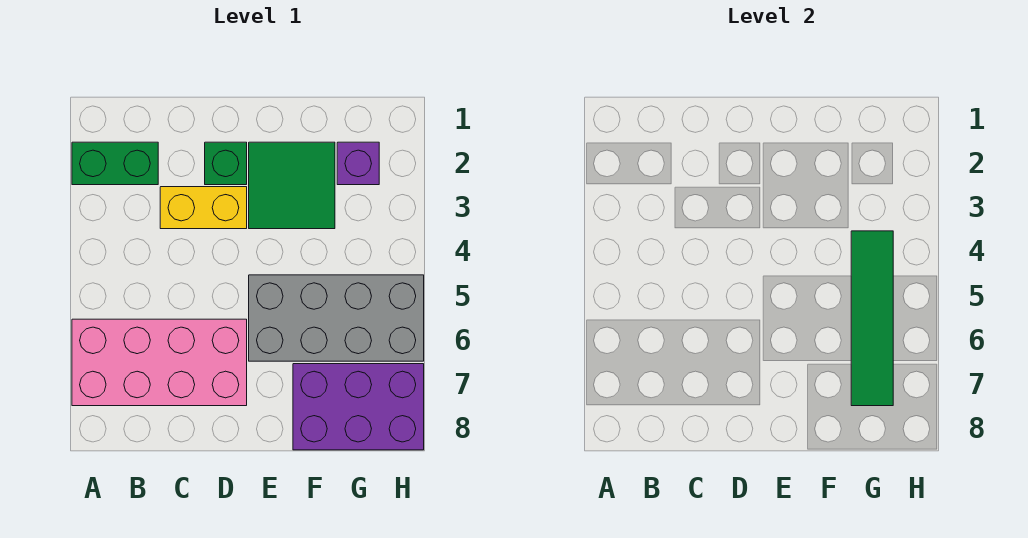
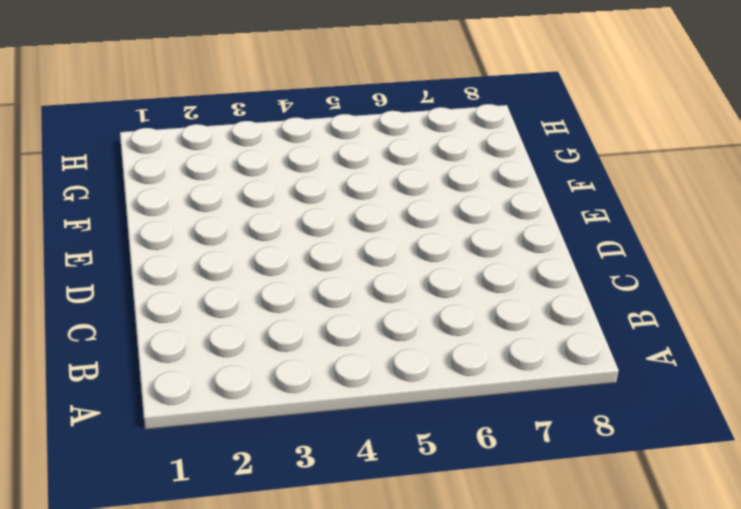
none -> green 1x2 brick [72,142,158,185]
none -> pink 2x4 brick [72,319,247,406]

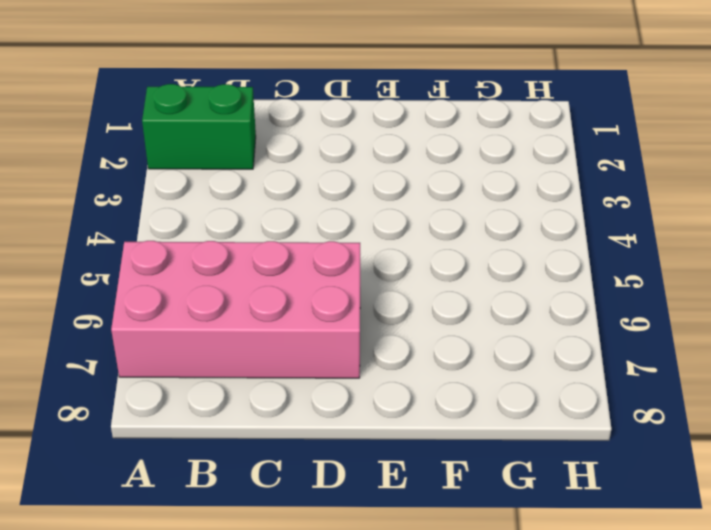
none -> yellow 1x2 brick [160,187,247,229]
none -> green 1x1 brick [205,142,247,185]

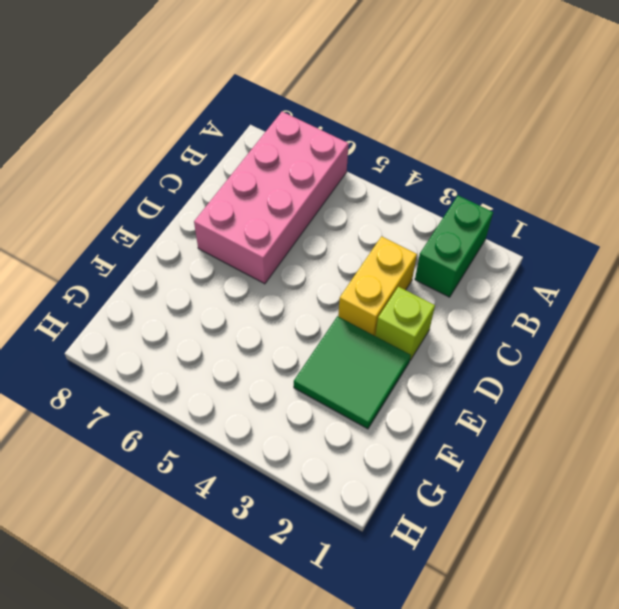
lime 1x1 brick [376,287,435,360] -> green 1x1 brick [205,142,247,185]
none -> grey 2x4 brick [249,275,424,361]
none -> purple 2x3 brick [293,364,424,450]

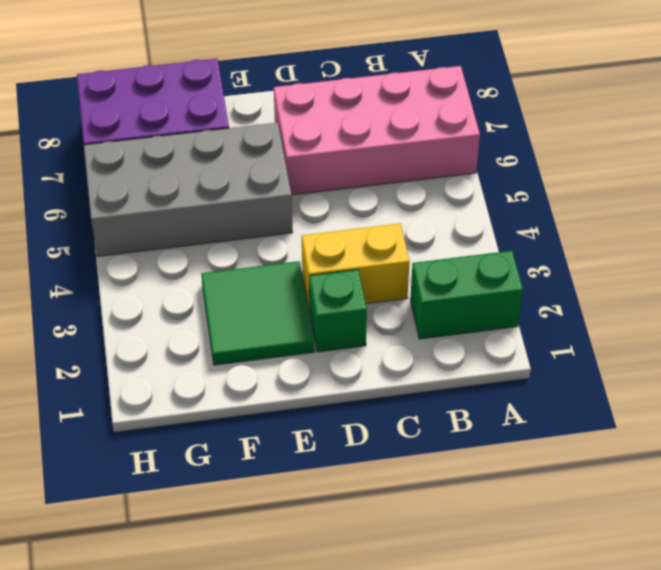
none -> purple 1x1 brick [337,142,379,185]
none -> green 1x4 tile [851,231,893,406]

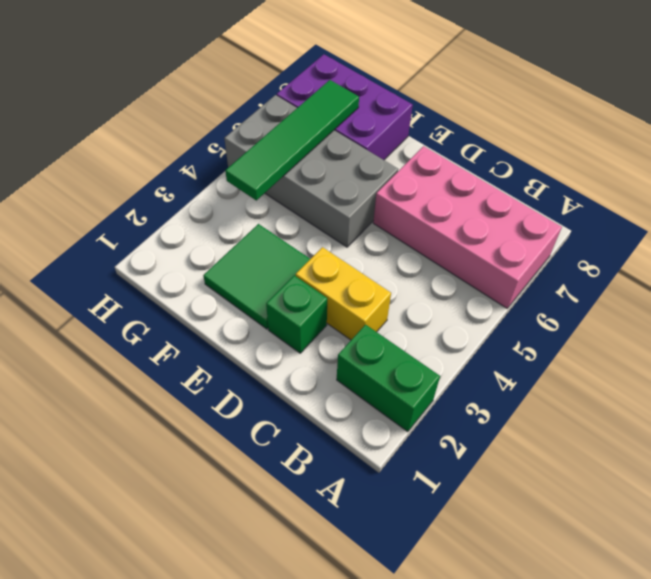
none -> purple 1x1 brick [337,142,379,185]

